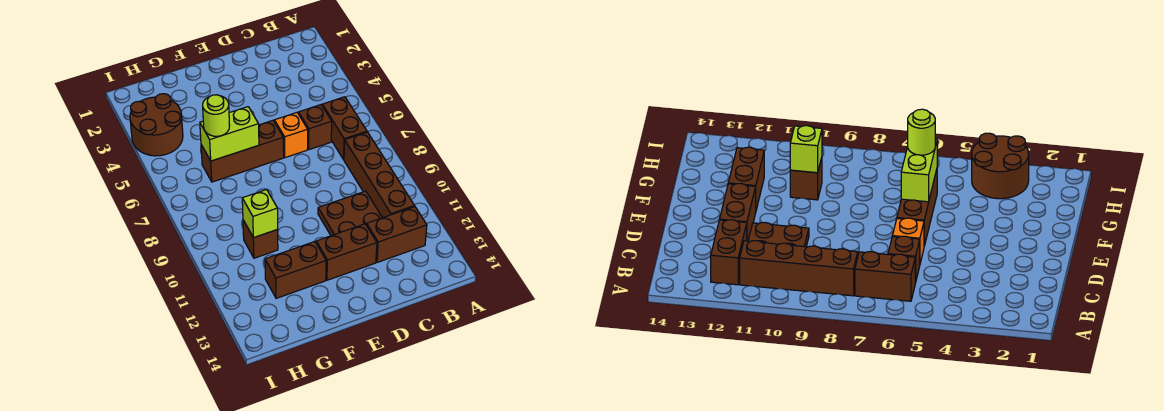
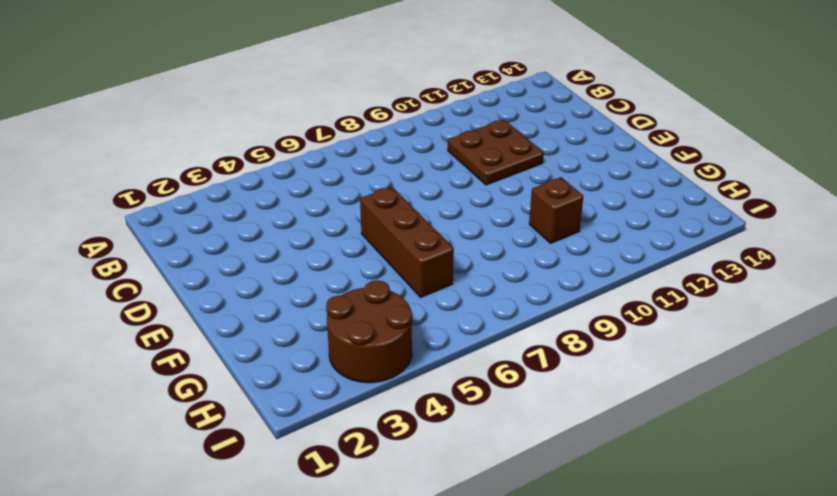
none -> brown 1x2 brick [322,97,367,160]
none -> brown 1x4 brick [344,132,414,218]
none -> brown 1x2 brick [367,207,427,262]

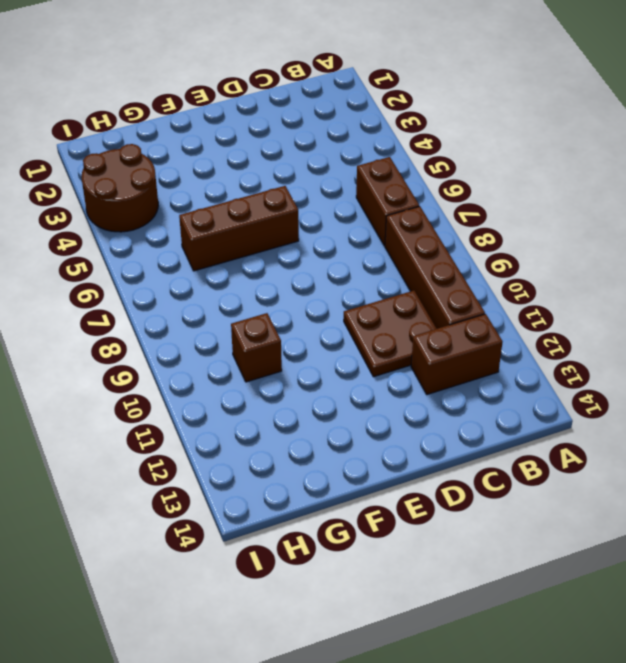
none -> brown 1x1 brick [298,105,332,150]
none -> orange 1x1 brick [274,113,308,158]
none -> brown 1x2 brick [316,224,377,280]

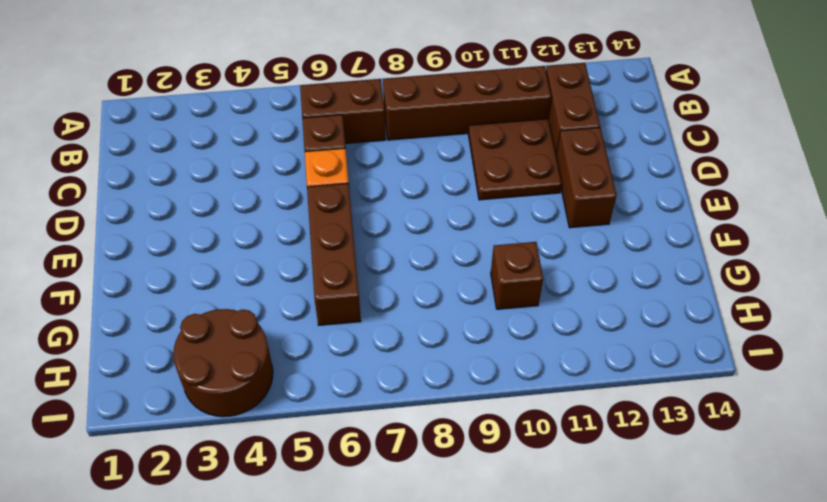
none -> brown 1x2 brick [265,241,326,298]
none -> lime 1x2 brick [200,107,259,161]
none -> lime 1x1 brick [242,190,278,238]

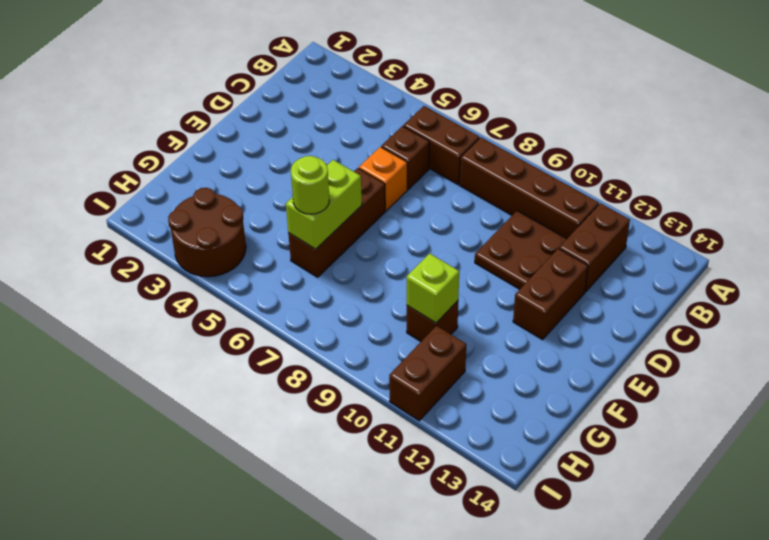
brown 1x2 brick [389,326,466,421] -> brown 1x2 brick moved to [265,241,326,298]

